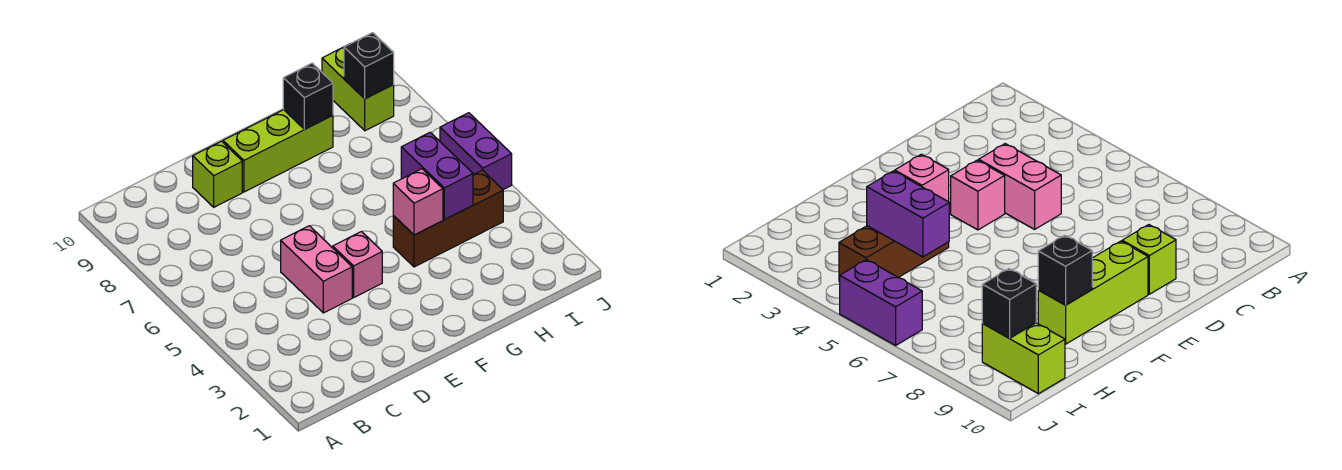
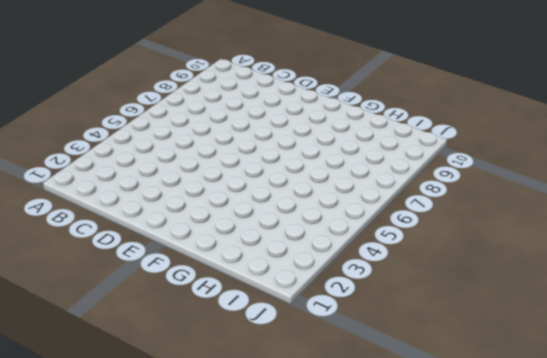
none -> pink 1x2 brick [281,226,352,313]
none -> lime 1x1 brick [193,141,242,207]

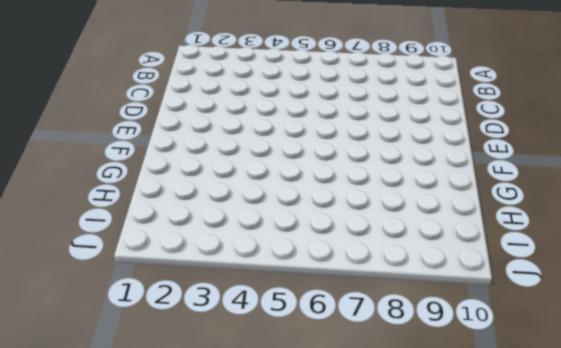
none -> pink 1x2 brick [281,226,352,313]
none -> lime 1x1 brick [193,141,242,207]

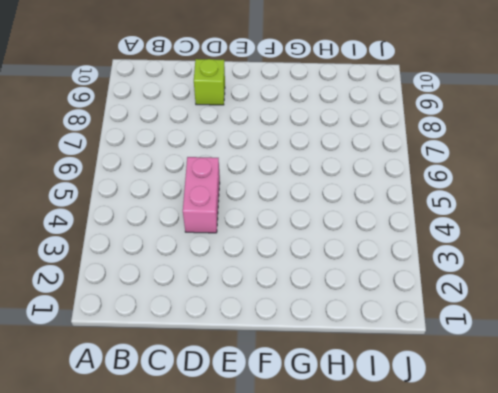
none -> pink 1x1 brick [333,232,382,297]
none -> lime 1x3 brick [223,110,333,192]

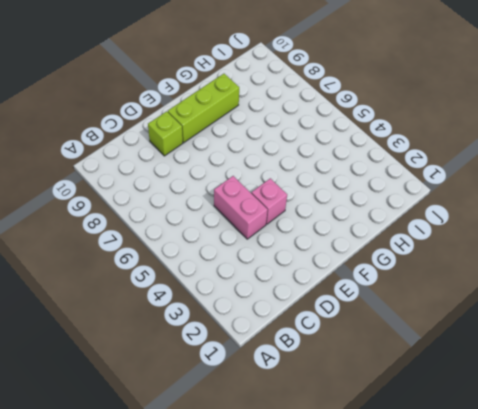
none -> brown 1x3 brick [393,170,503,267]
none -> lime 1x2 brick [322,47,394,131]

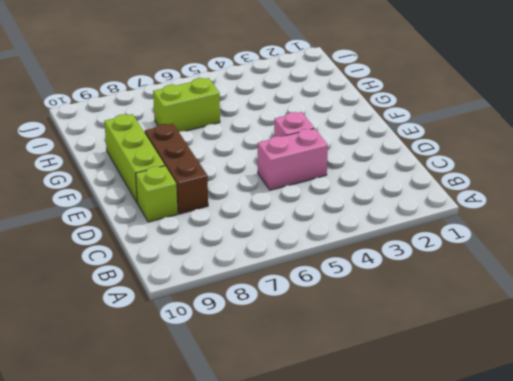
brown 1x3 brick [145,124,208,214] -> brown 1x3 brick moved to [393,170,503,267]
lime 1x2 brick [153,78,220,132] -> lime 1x2 brick moved to [322,47,394,131]
none -> purple 1x2 brick [440,113,512,190]
none -> pink 1x1 brick [393,169,443,235]

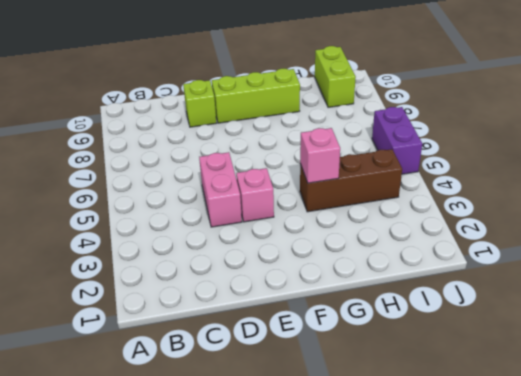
none -> black 1x1 brick [283,63,333,129]
none -> purple 1x2 brick [401,132,473,220]

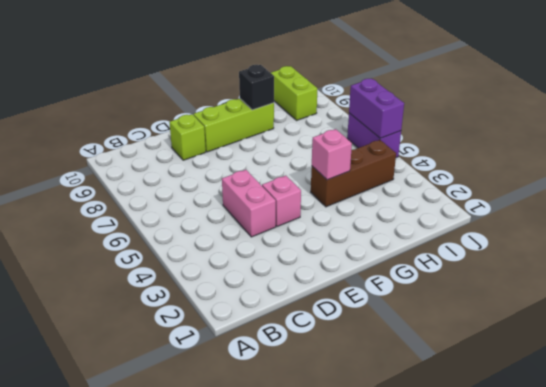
purple 1x2 brick [349,79,404,138] -> purple 1x2 brick moved to [401,132,473,220]
none -> black 1x1 brick [344,33,394,99]

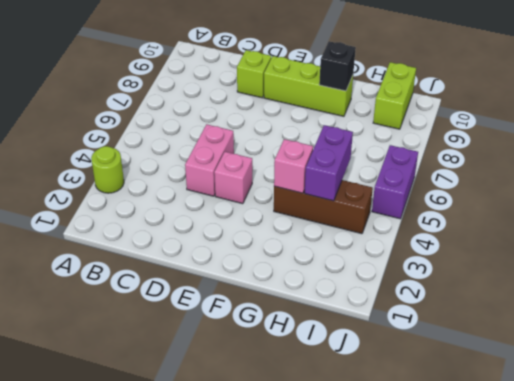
lime 1x1 round brick [91,146,124,193] -> none
none -> black 1x1 brick [344,33,394,99]

